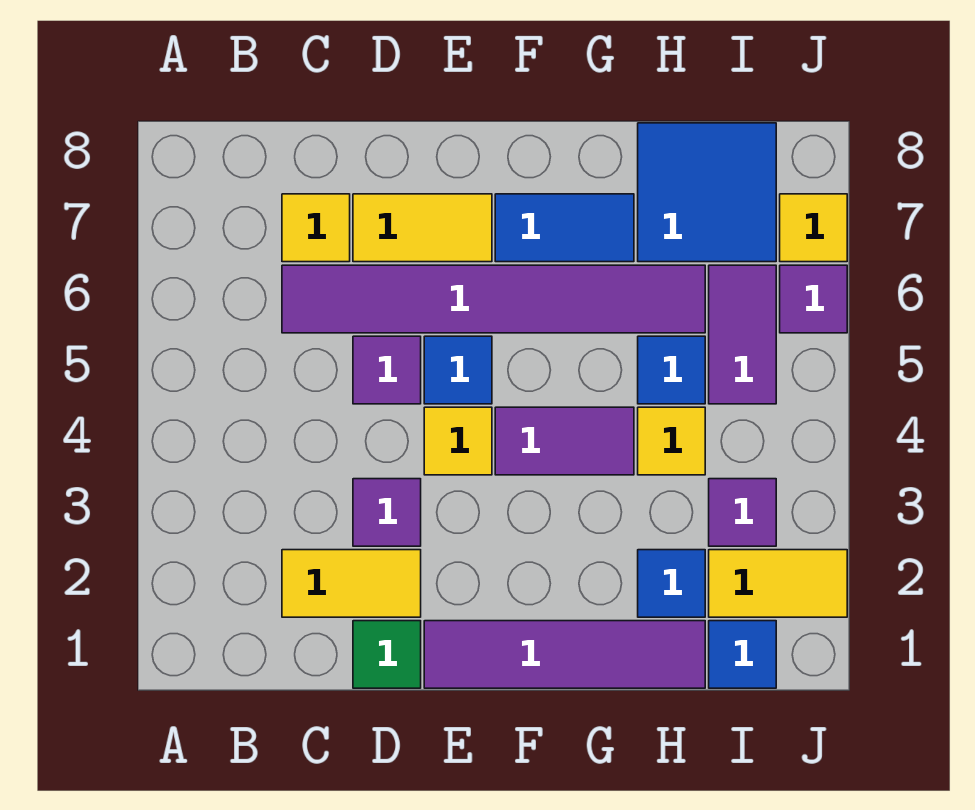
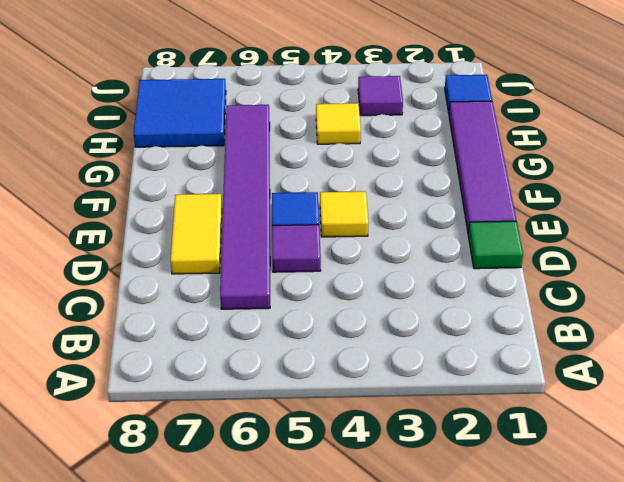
none -> yellow 1x2 tile [282,550,421,617]
none -> yellow 1x1 tile [282,194,350,262]
none -> purple 1x1 tile [353,479,421,546]

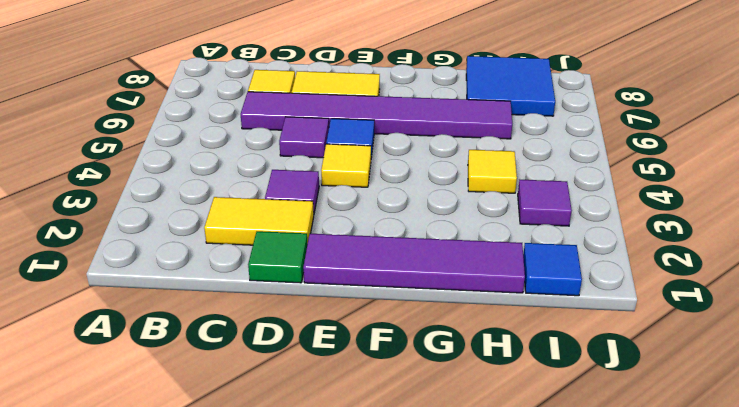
none -> purple 1x2 tile [495,407,634,475]
none -> blue 1x2 tile [495,194,634,262]
none -> blue 1x1 tile [638,550,705,617]

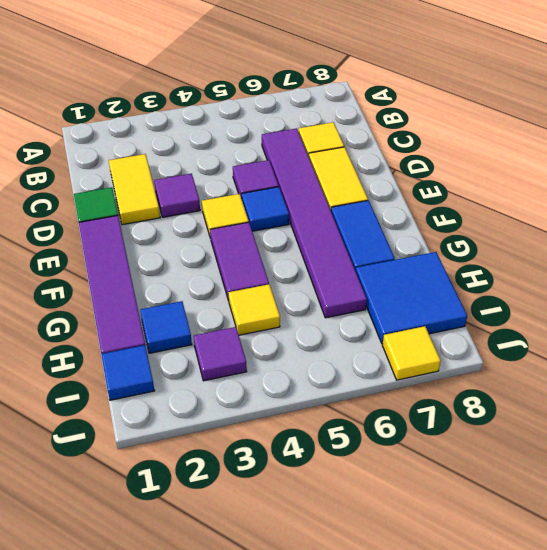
none -> blue 1x1 tile [638,336,705,404]
none -> yellow 1x2 tile [709,550,847,617]
none -> purple 1x2 tile [709,265,776,404]

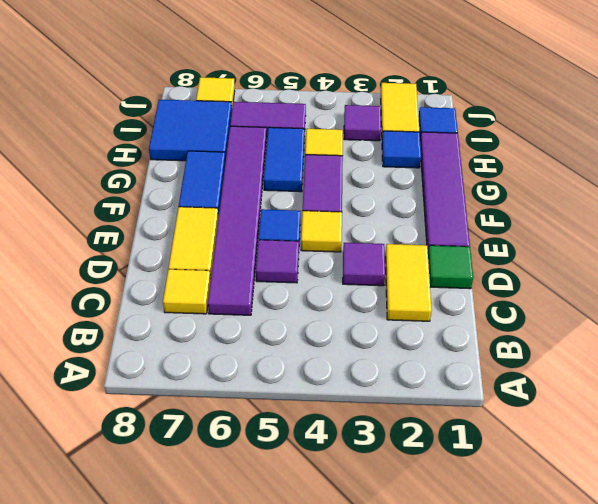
blue 1x2 tile [264,127,305,192] -> blue 1x1 tile [638,336,705,404]
none -> purple 1x1 tile [780,265,847,333]

